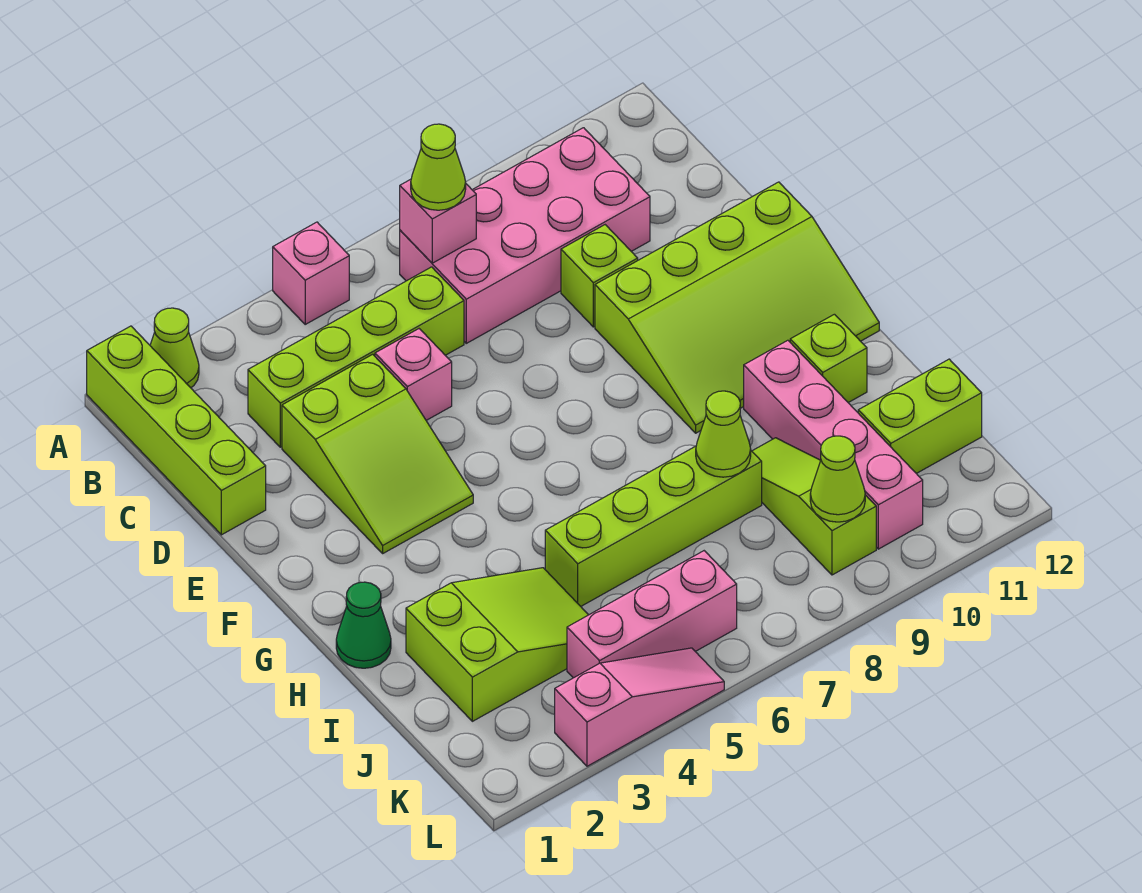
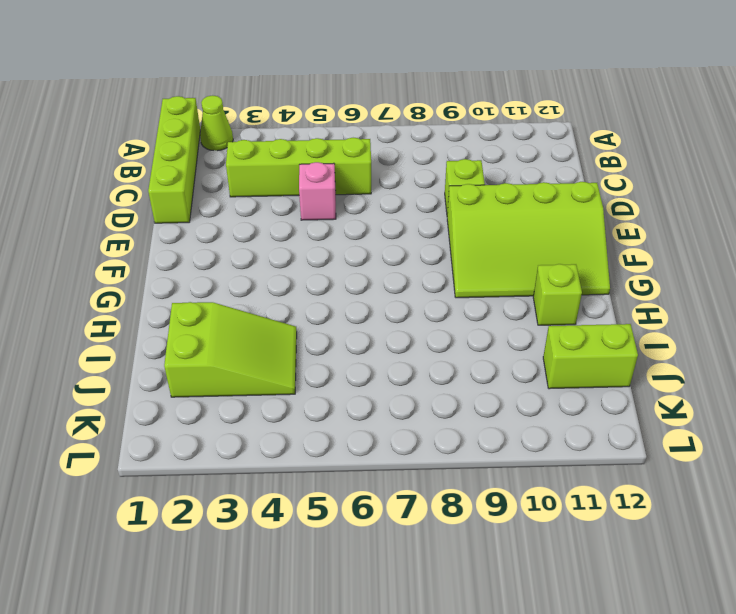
none -> pink 1x1 brick [273,222,349,324]
none -> pink 2x4 brick [400,128,650,343]
none -> lime 2x3 slope [282,354,473,553]

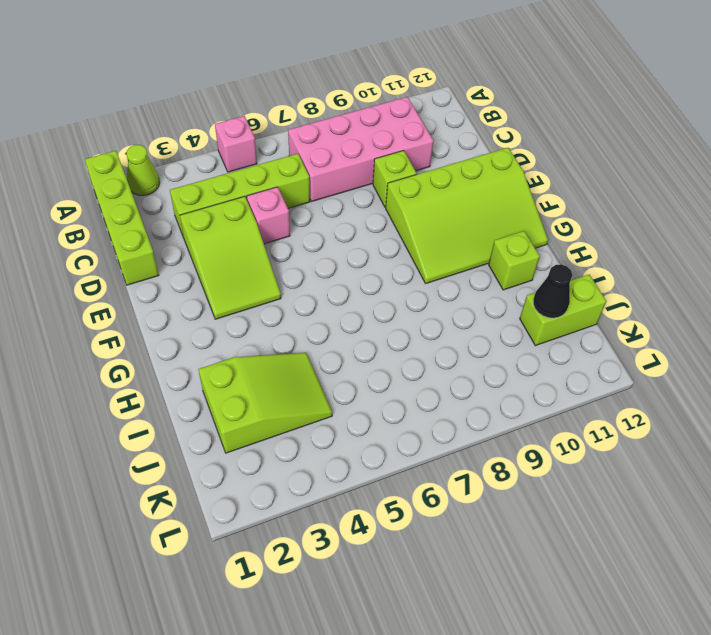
black 1x1 cone [533,264,572,318] -> none
none -> green 1x1 cone [336,582,391,668]
none -> pink 1x4 brick [744,340,923,549]
none -> lime 1x4 brick [545,446,762,606]

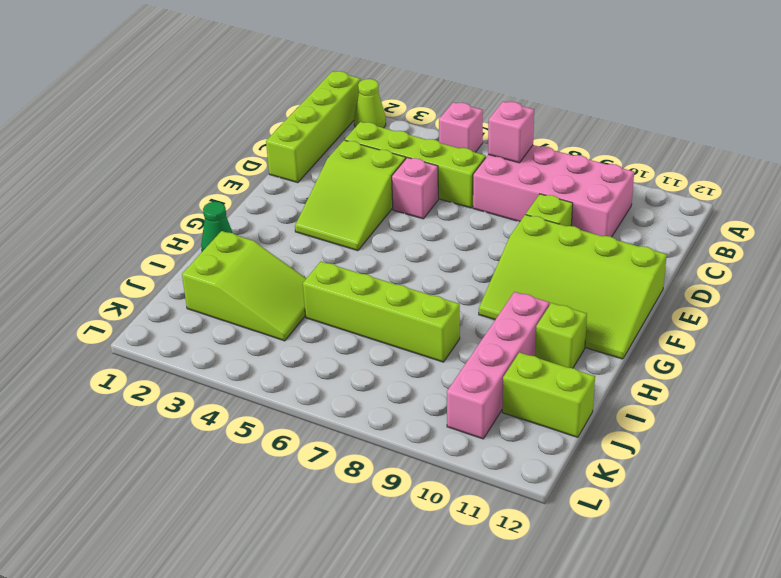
none -> lime 1x3 slope [752,438,876,575]
none -> pink 1x3 brick [567,551,737,678]
none -> pink 1x3 slope [555,648,724,766]

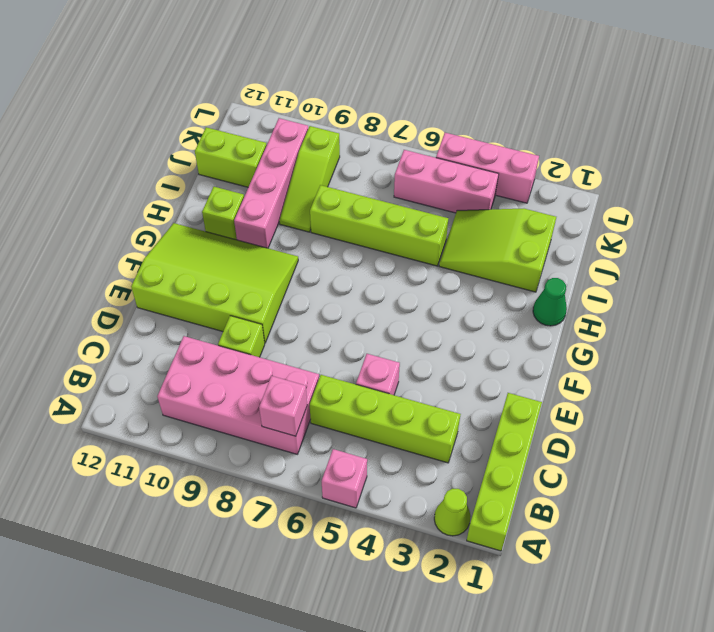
pink 1x3 brick [436,133,539,203] -> pink 1x3 slope [555,648,724,766]
none -> lime 2x3 slope [282,354,473,553]
none -> lime 1x1 cone [696,391,751,477]
none -> lime 1x1 cone [810,436,865,522]

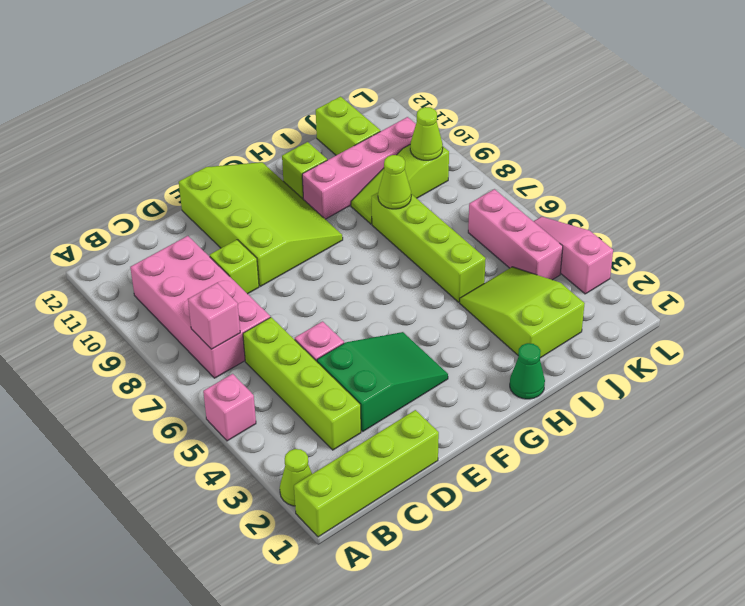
green 2x3 slope [317,332,448,431] -> lime 2x3 slope [282,354,473,553]
none -> lime 1x1 cone [411,124,466,210]

